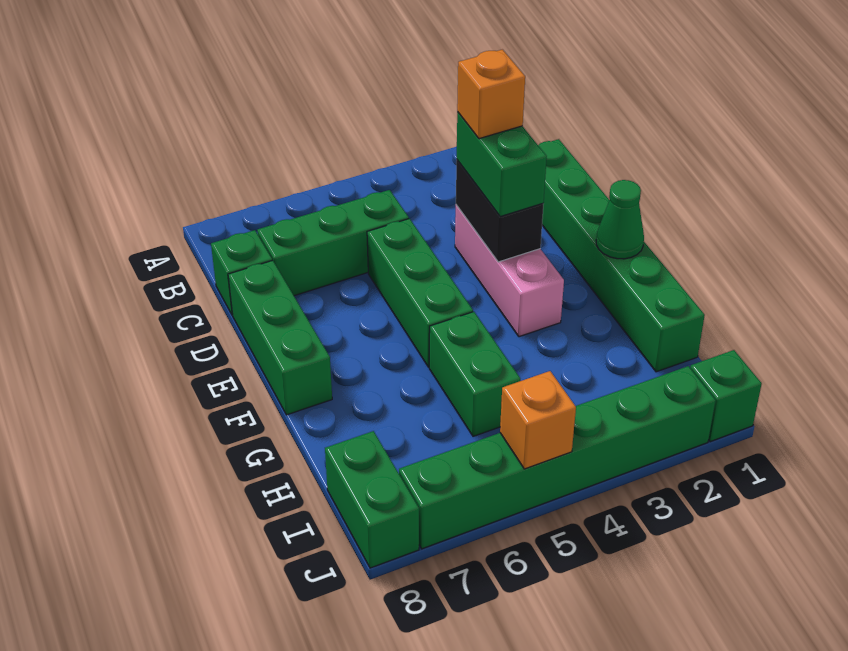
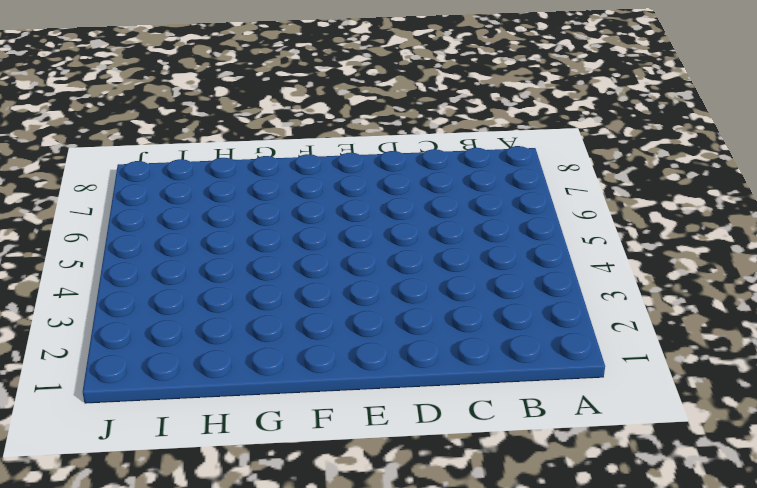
none -> green 1x6 brick [538,139,705,372]
none -> green 1x3 brick [257,190,409,296]
none -> green 1x1 brick [211,230,272,315]

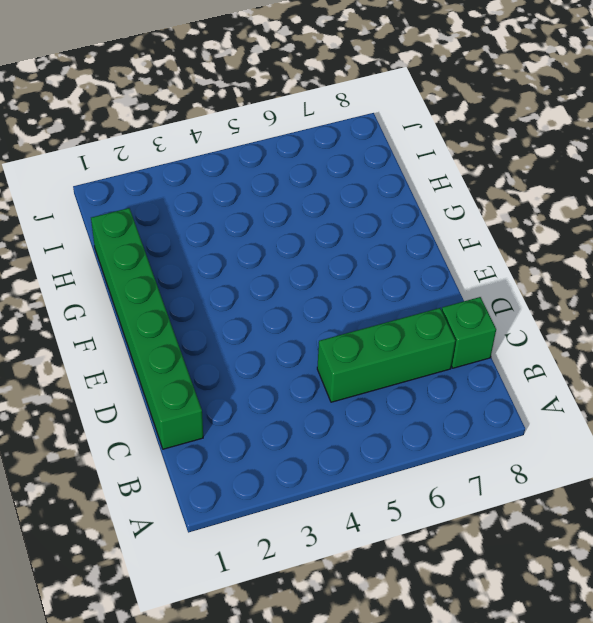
none -> pink 1x3 brick [455,205,564,337]
none -> green 1x3 brick [367,219,473,367]
none -> green 1x3 brick [228,260,332,415]

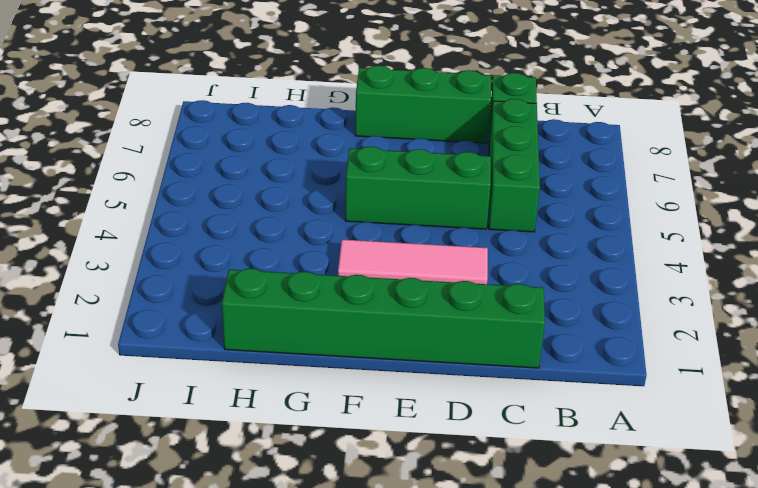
pink 1x3 tile [338,239,488,284] -> pink 1x3 brick [455,205,564,337]
none -> green 1x2 brick [429,312,520,436]
none -> green 1x2 brick [325,431,419,568]
none -> green 1x1 brick [690,350,762,442]

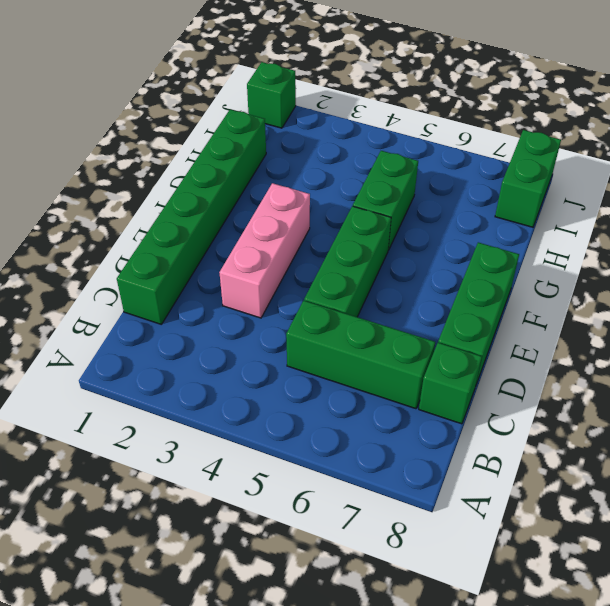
none -> green 1x6 brick [399,366,716,549]
none -> black 1x2 brick [456,160,543,262]
none -> green 1x1 cone [596,180,644,259]

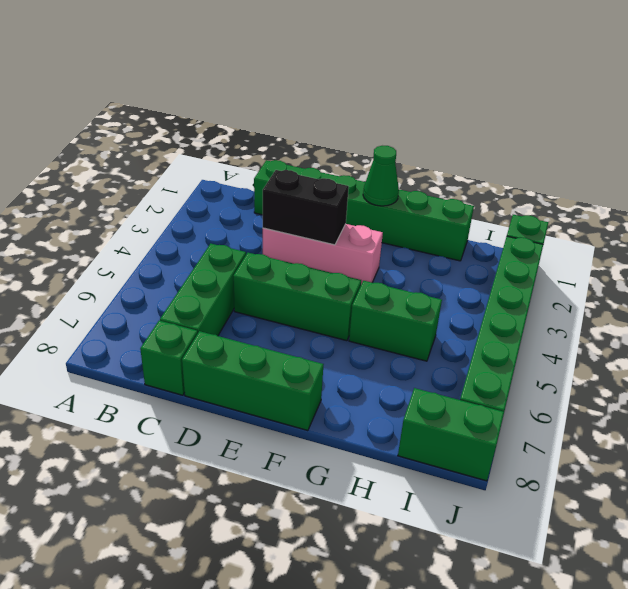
none -> orange 1x1 brick [500,371,576,469]
none -> green 1x2 brick [457,112,547,217]
none -> orange 1x1 brick [457,50,525,139]

